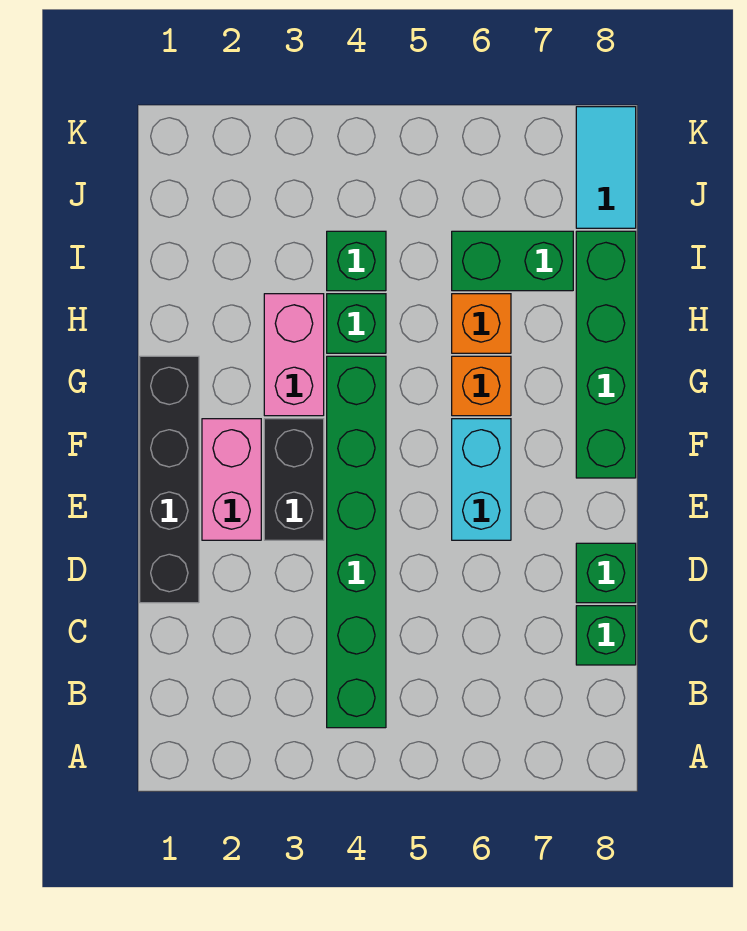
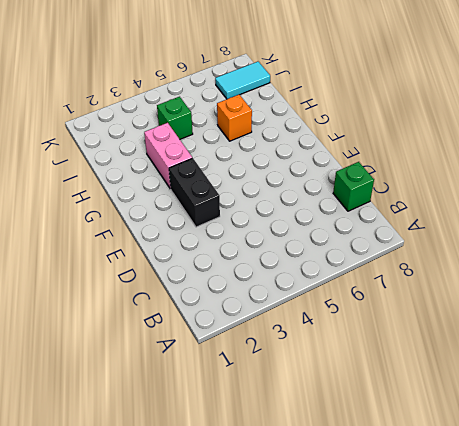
cyan 1x2 tile [215,62,270,99] -> cyan 1x2 tile turned to [576,107,636,228]
none -> green 1x6 brick [327,356,386,728]
none -> black 1x4 brick [140,356,199,603]
none -> green 1x1 brick [576,543,636,603]

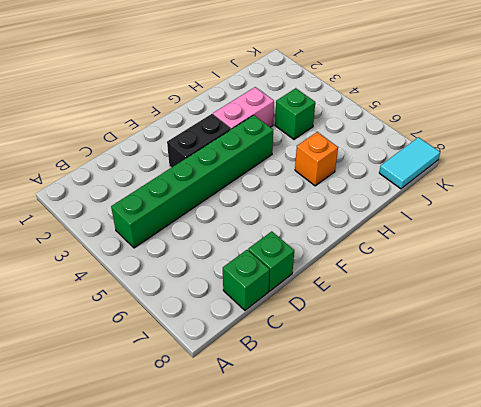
none -> black 1x4 brick [140,356,199,603]
none -> pink 1x2 brick [202,419,261,540]
none -> cyan 1x2 brick [452,419,511,540]

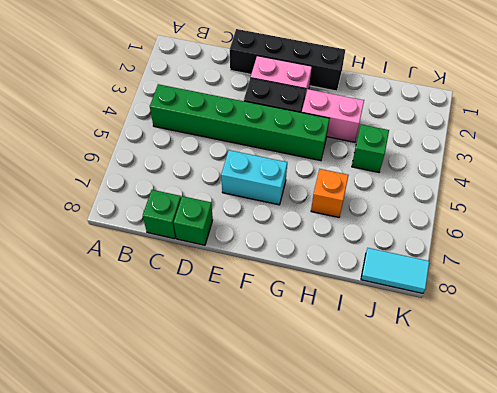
none -> green 1x4 brick [576,231,636,478]
none -> orange 1x1 brick [452,356,511,416]
none -> green 1x1 brick [327,294,386,353]

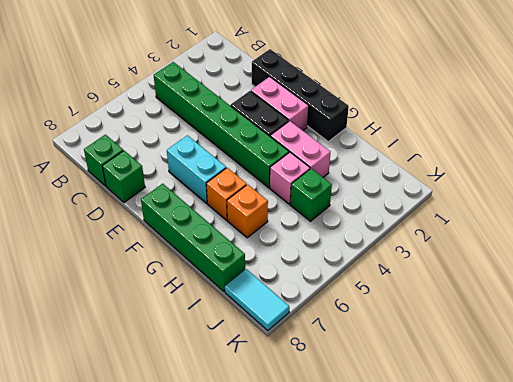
pink 1x1 brick [270,152,310,204] -> green 1x1 brick [327,294,386,353]
none -> green 1x2 brick [452,231,573,291]

